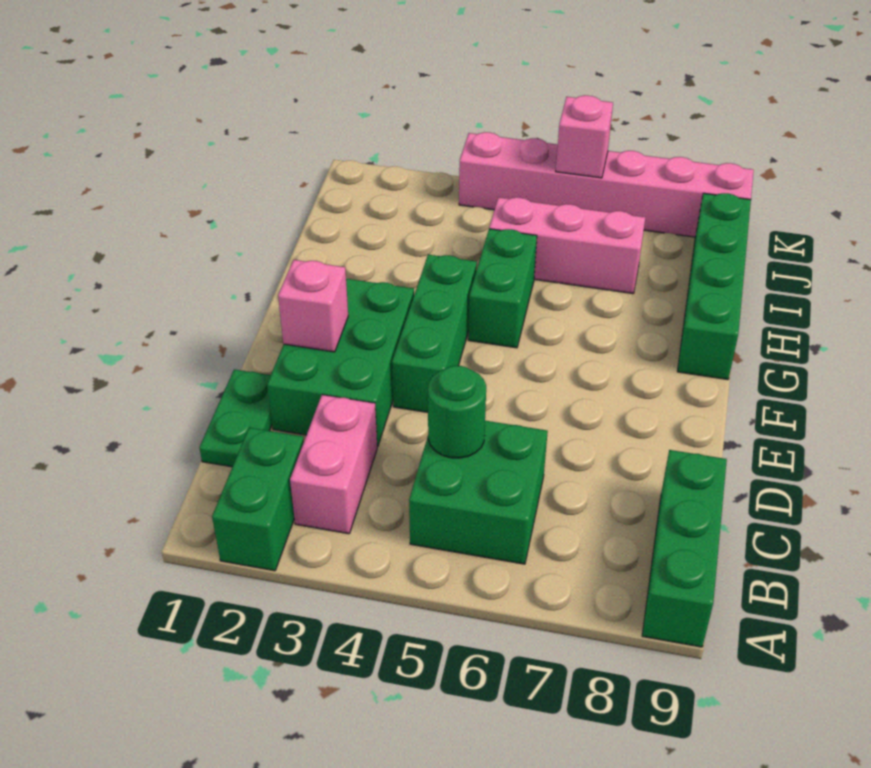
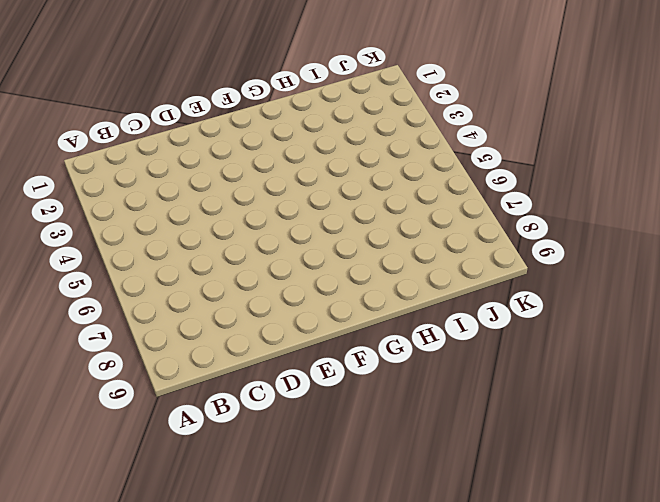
none -> green 1x2 brick [212,428,304,571]
none -> green 1x3 brick [642,450,727,647]
none -> pink 1x2 brick [290,395,377,534]

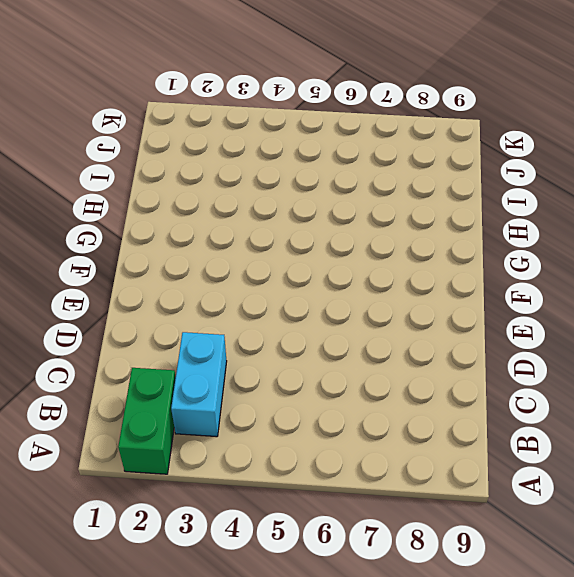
cyan 1x2 brick [171,332,227,437] -> pink 1x2 brick [290,395,377,534]
none -> green 1x3 brick [642,450,727,647]
none -> green 2x2 brick [409,421,548,564]
none -> green 1x2 plate [199,369,272,467]

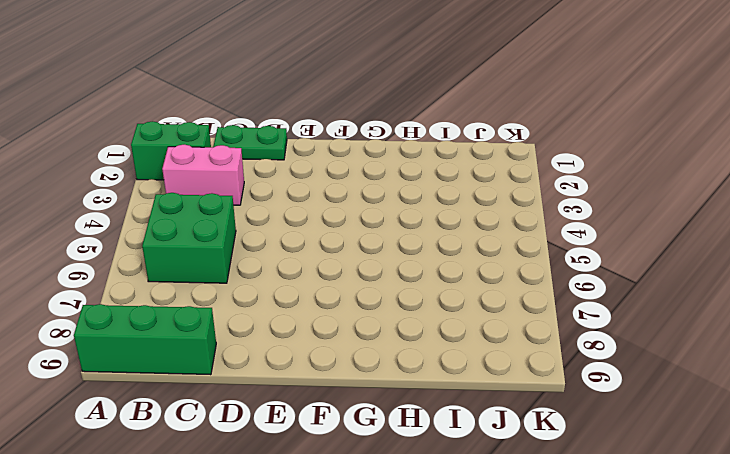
none -> green 2x3 brick [267,279,414,447]
none -> green 1x3 brick [392,255,477,412]
none -> green 1x2 brick [468,229,537,348]

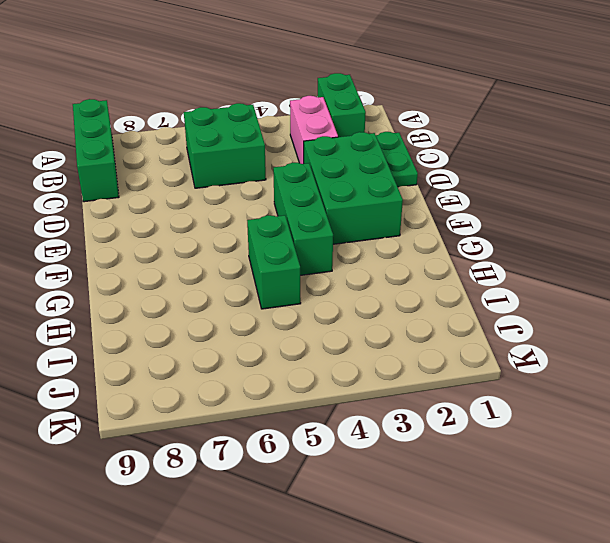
none -> green 1x4 brick [677,193,751,380]
none -> pink 1x3 brick [489,197,645,294]
none -> pink 1x6 brick [459,132,754,237]

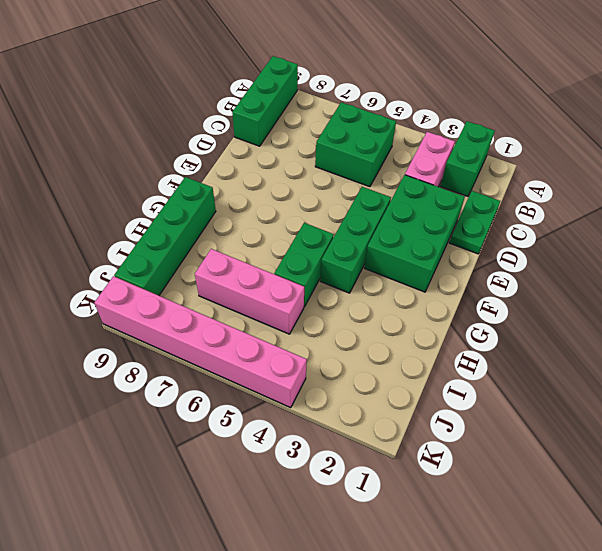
none -> green 1x1 round brick [428,366,486,458]
none -> pink 1x1 brick [278,260,348,352]
none -> pink 1x1 brick [556,95,613,178]

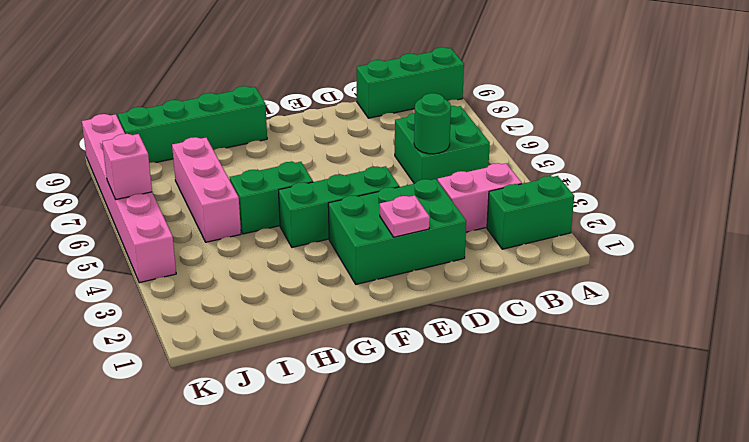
pink 1x1 plate [380,195,430,237] -> pink 1x1 brick [278,260,348,352]
none -> green 1x2 plate [199,369,272,467]

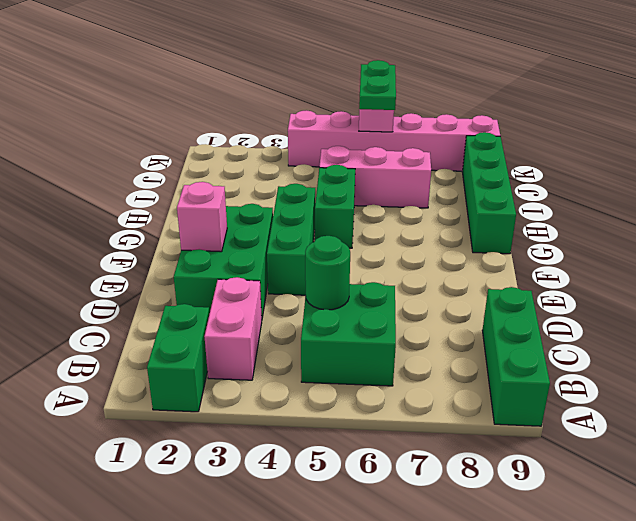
green 1x2 plate [359,60,396,110] -> green 1x2 plate moved to [199,369,272,467]

